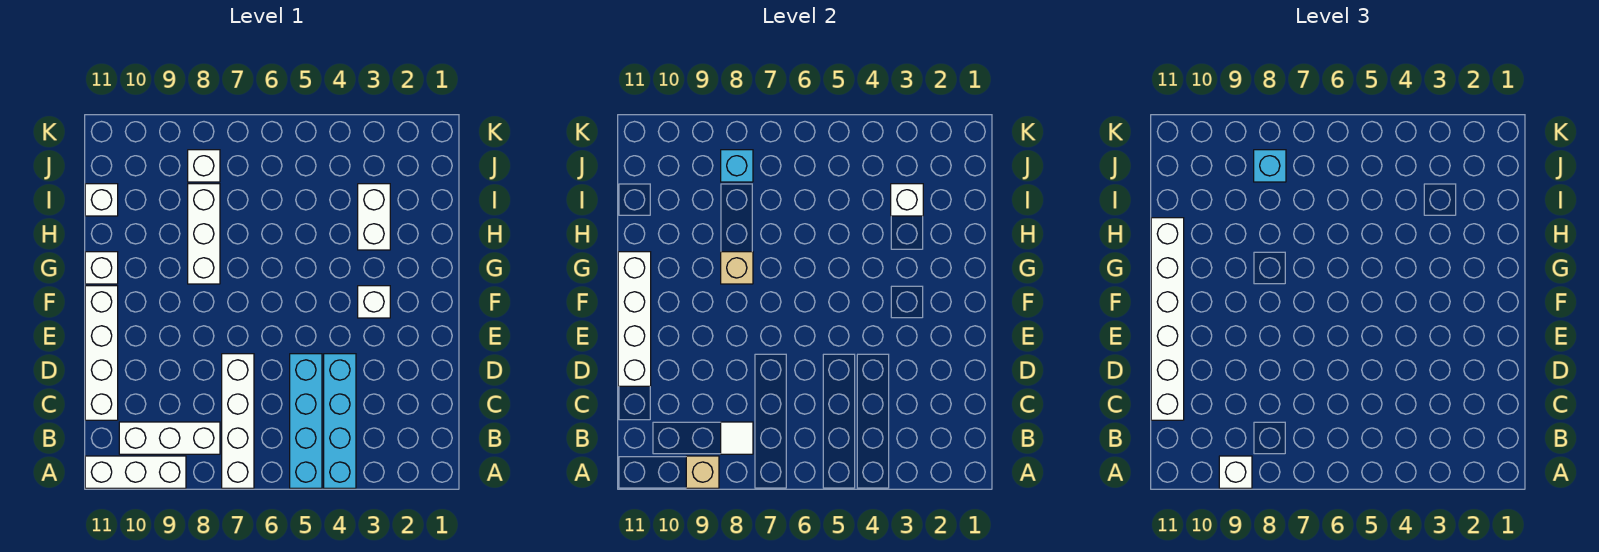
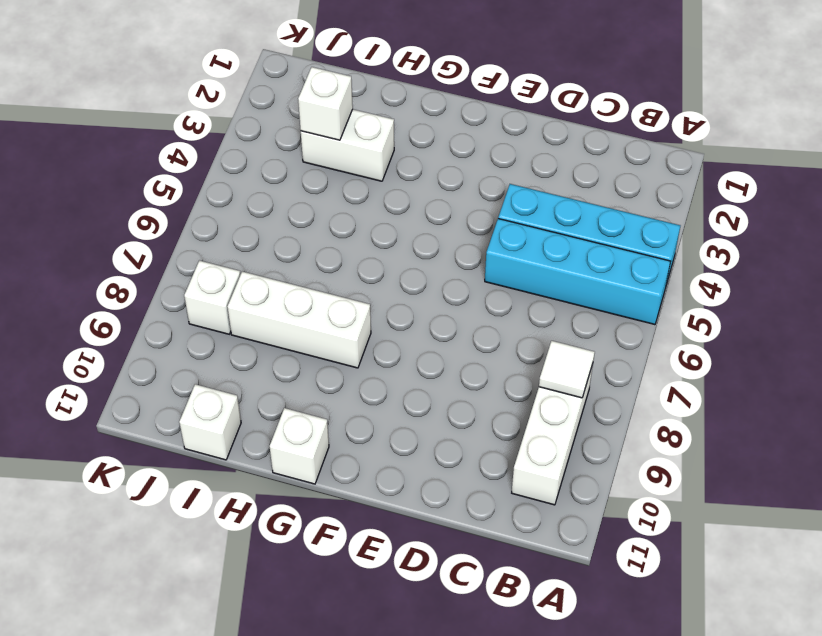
none -> white 1x4 brick [222,354,254,488]
none -> white 1x3 brick [85,456,186,488]
none -> white 1x4 brick [85,286,118,420]

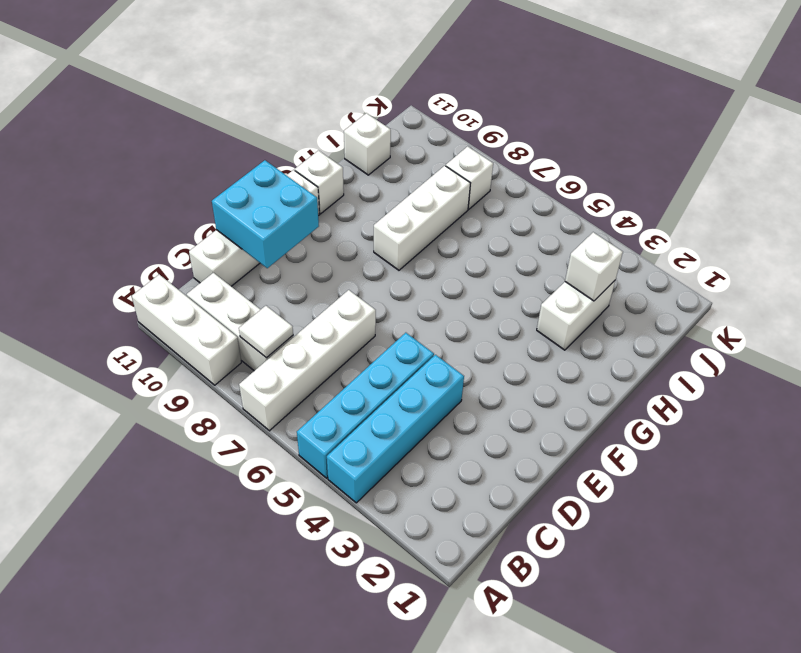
cyan 2x2 brick [212,160,319,268] -> white 1x4 brick [618,252,651,386]
none -> white 1x1 brick [358,286,390,318]
none -> tan 1x1 brick [686,456,719,488]
none -> tan 1x1 brick [721,252,753,284]

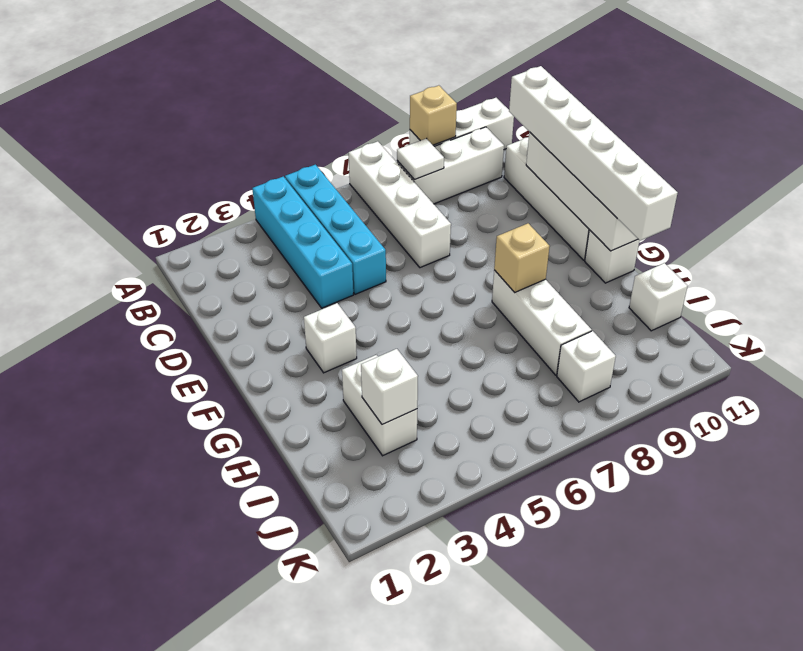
none -> cyan 1x1 brick [721,150,753,182]
none -> white 1x1 brick [1219,456,1252,488]
none -> cyan 1x1 brick [1254,150,1286,182]

